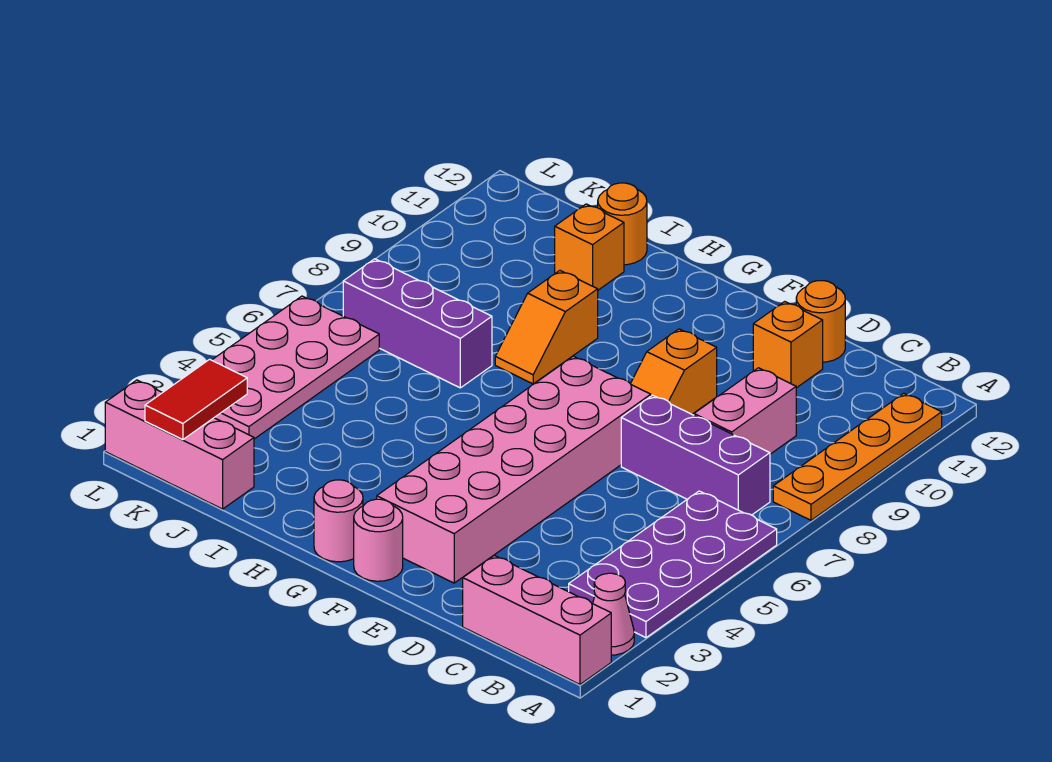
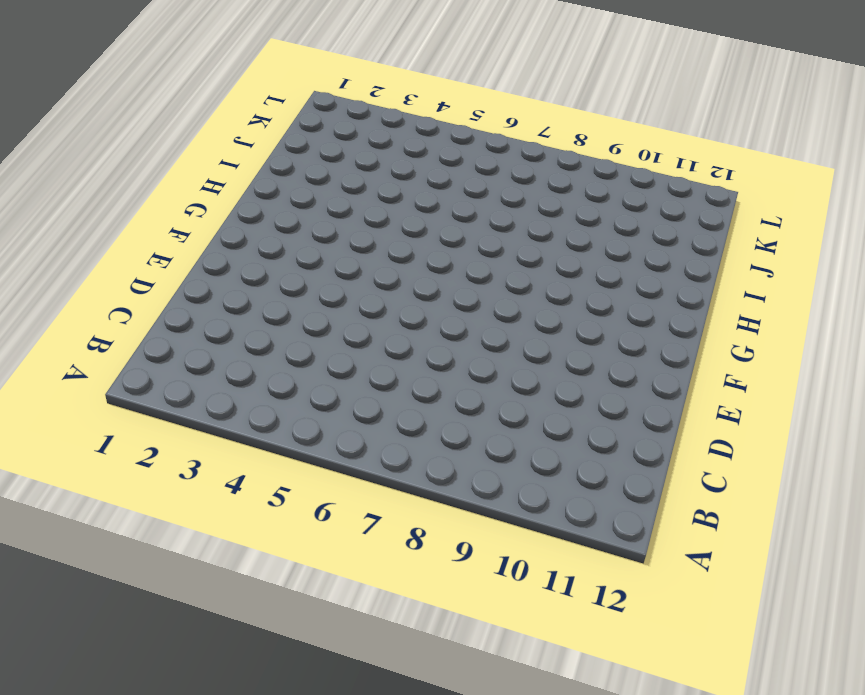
none -> pink 1x3 brick [463,555,611,684]
none -> pink 1x1 cone [593,573,634,655]
none -> purple 2x4 plate [569,491,777,638]

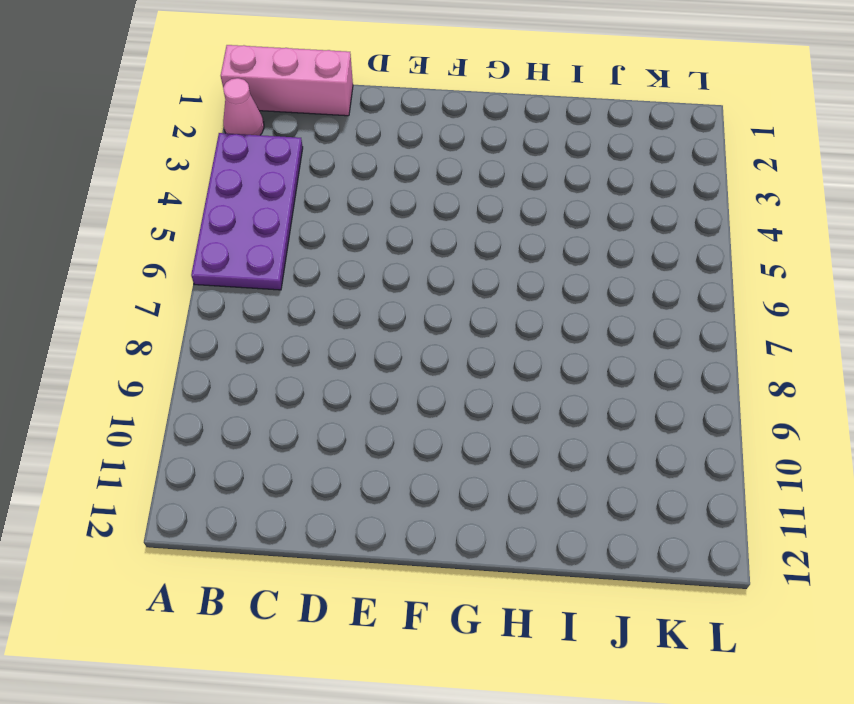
none -> orange 1x4 plate [773,393,942,520]
none -> purple 1x3 brick [621,395,770,515]
none -> pink 1x2 brick [694,368,796,454]

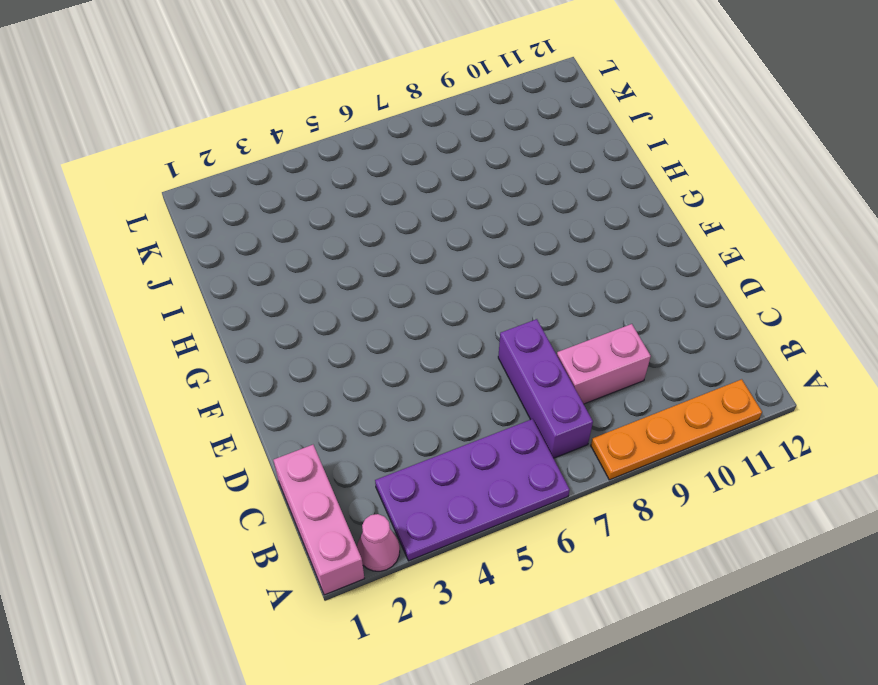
none -> orange 1x1 brick [753,302,823,388]
none -> orange 1x1 round brick [796,281,845,362]
none -> pink 2x6 brick [377,356,651,583]

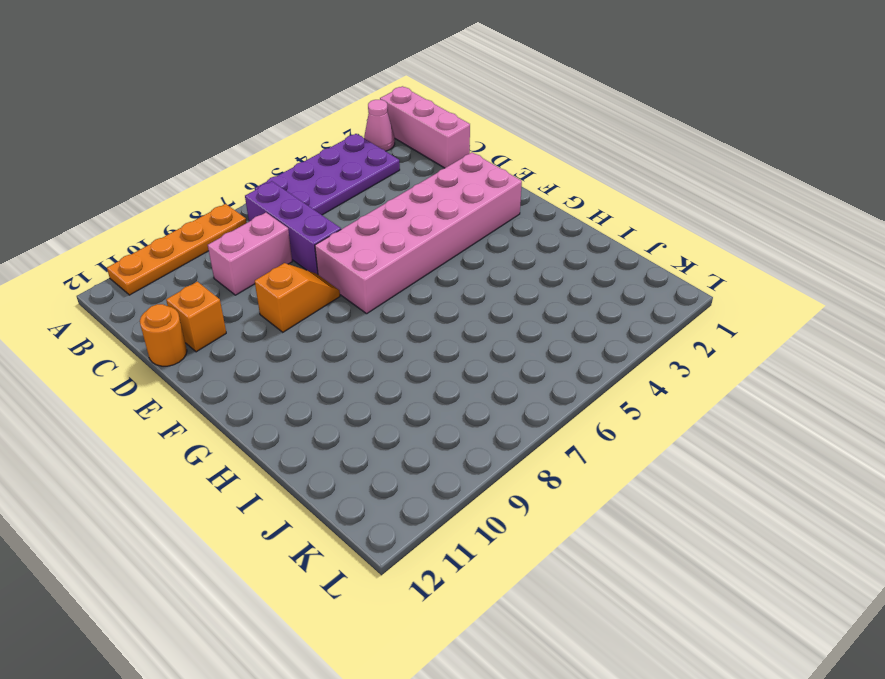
none -> pink 1x1 round brick [354,499,403,581]
none -> pink 1x1 round brick [314,480,363,562]
none -> orange 1x2 slope [495,271,598,384]

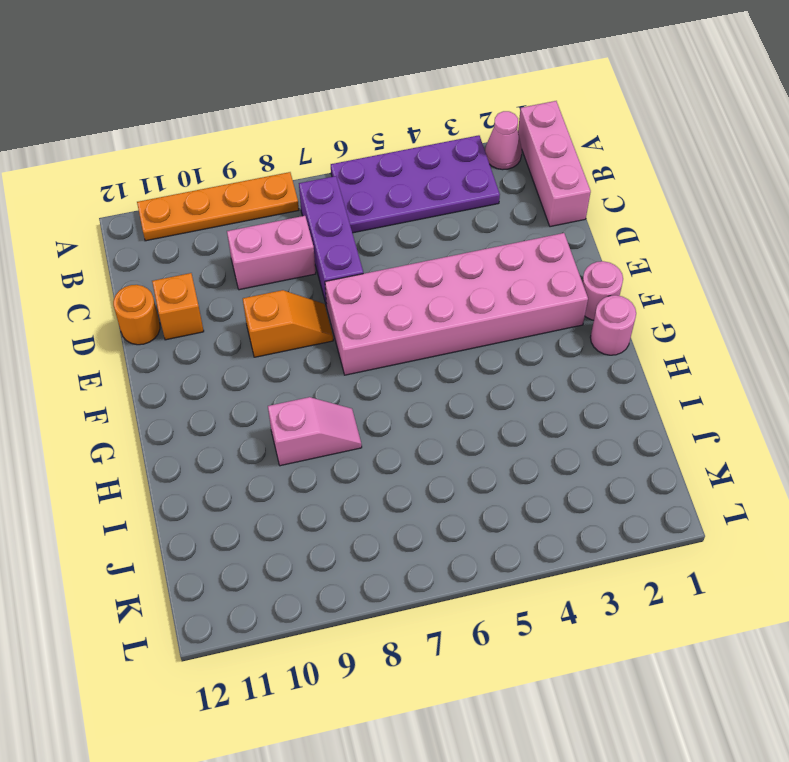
pink 1x2 slope [268,397,362,466] -> orange 1x2 slope [495,271,598,384]
none -> purple 1x3 brick [343,259,492,388]
none -> orange 1x1 brick [555,204,624,290]
none -> orange 1x1 round brick [598,183,647,265]

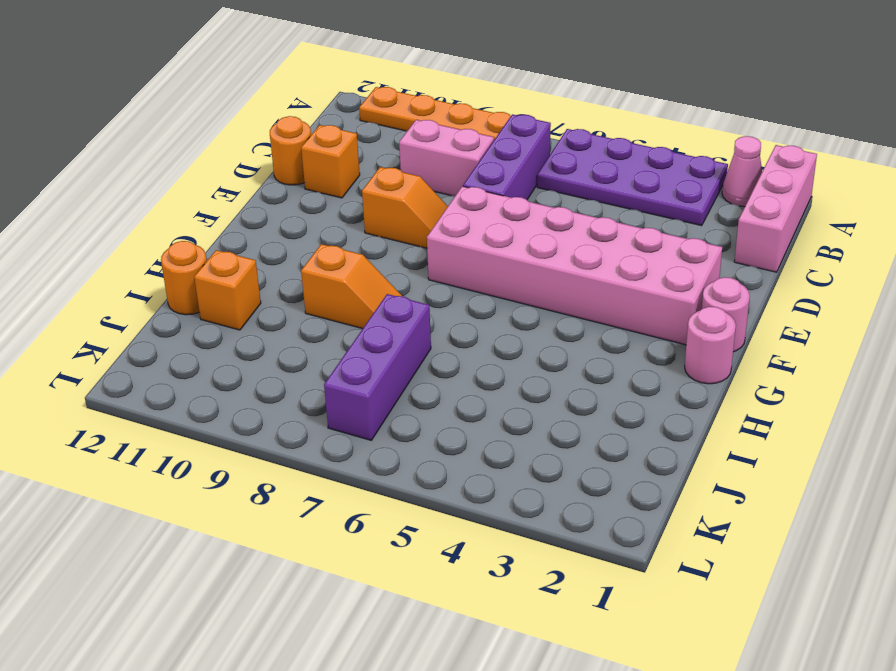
none -> pink 1x3 brick [105,380,254,509]
none -> pink 2x4 plate [212,296,379,439]
none -> red 1x2 tile [145,359,247,440]

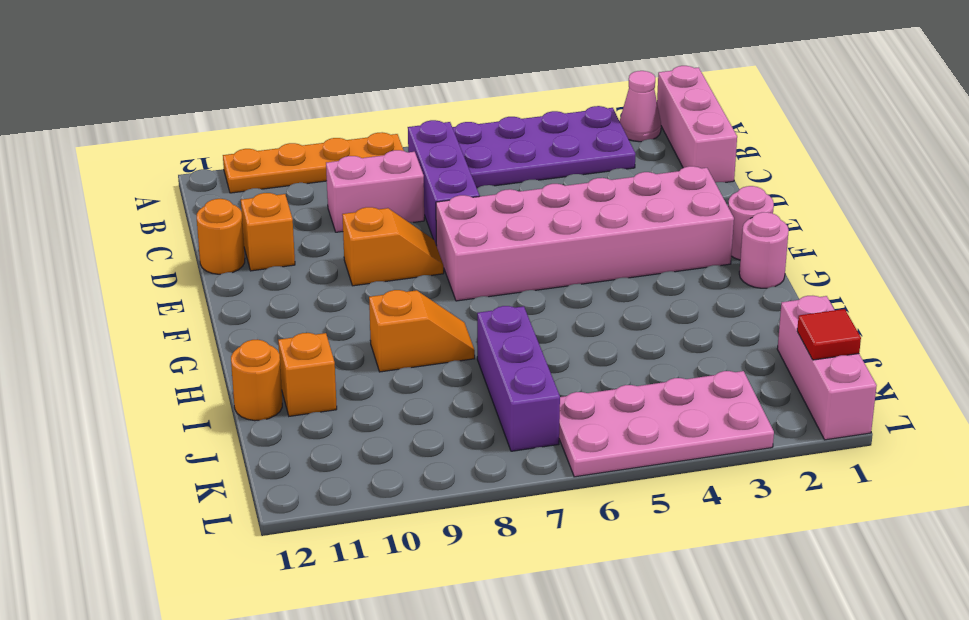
red 1x1 tile [797,309,861,360] -> red 1x2 tile [145,359,247,440]

